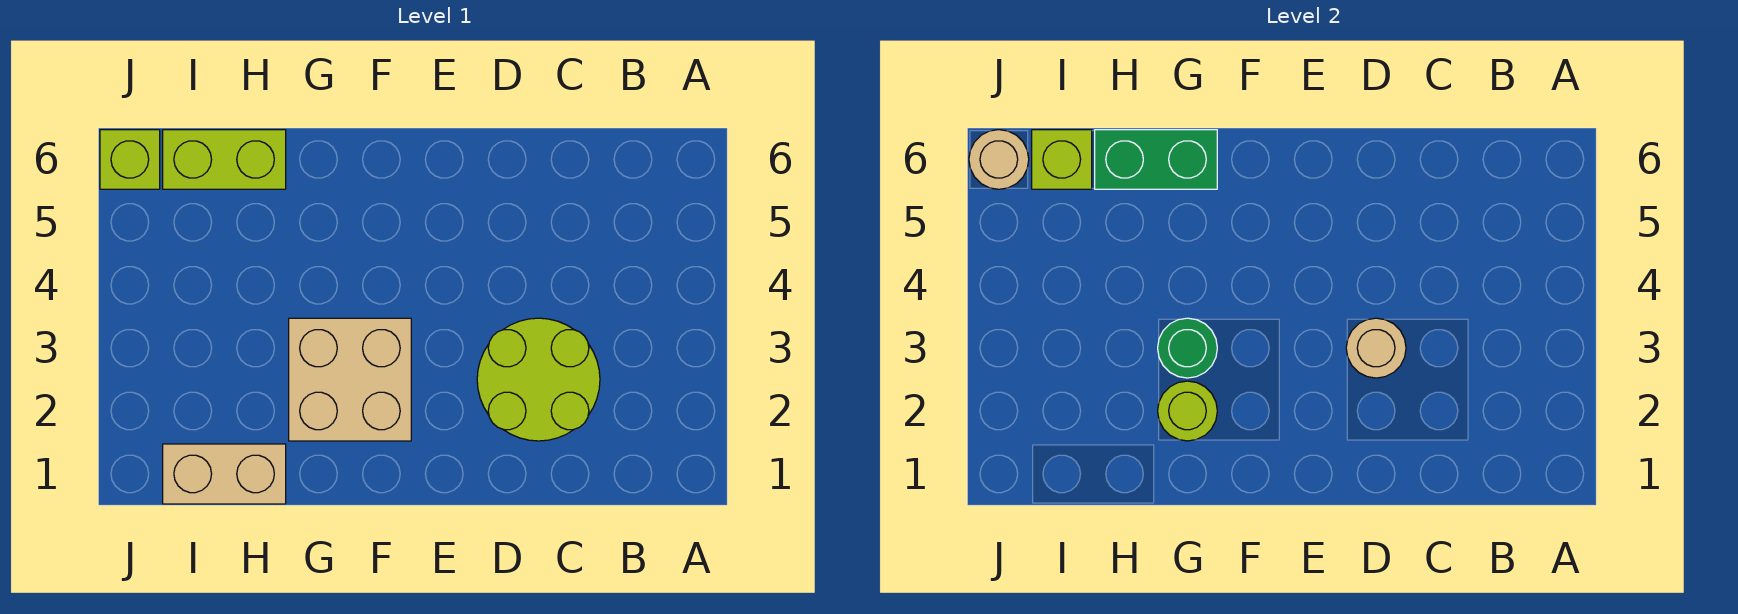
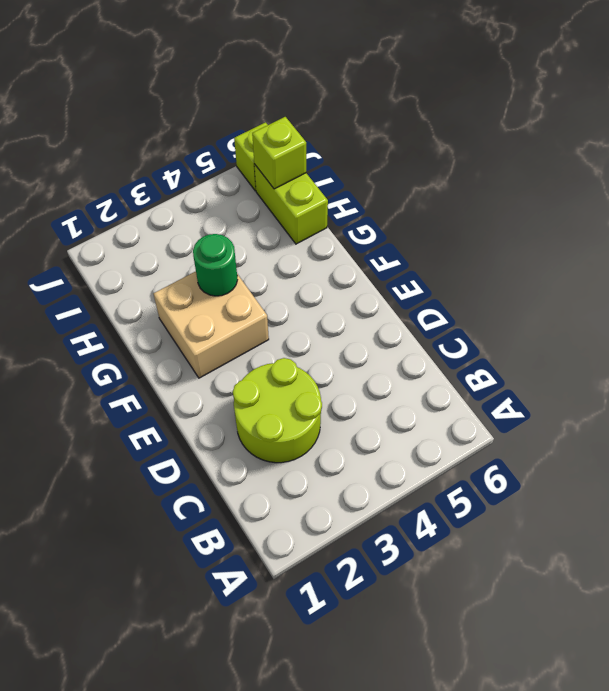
none -> tan 1x2 brick [163,444,286,504]
none -> tan 1x1 round brick [1346,318,1406,378]

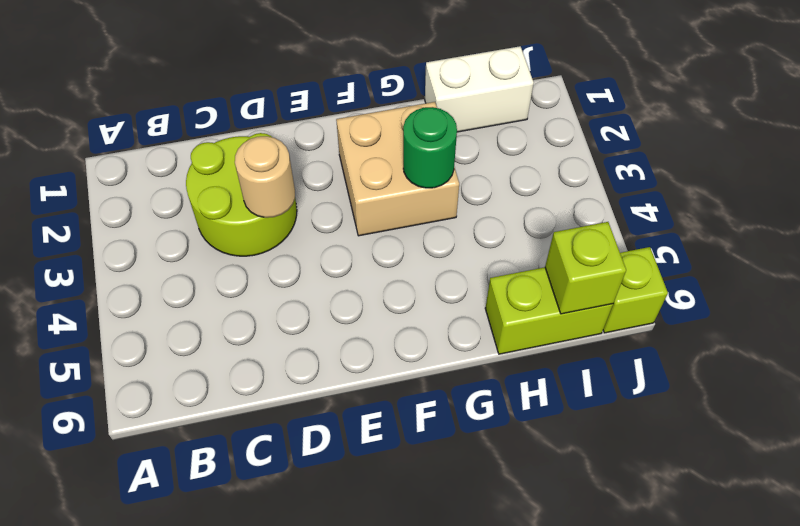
white 1x2 brick [425,46,534,132] -> tan 1x2 brick [163,444,286,504]
none -> lime 1x1 round brick [1158,381,1217,441]
none -> green 1x2 brick [1095,130,1217,189]

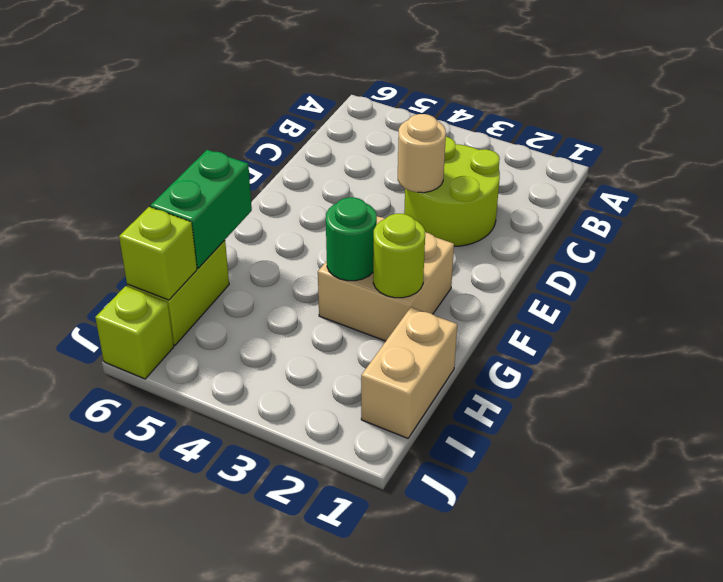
none -> tan 1x1 round brick [969,130,1029,189]

